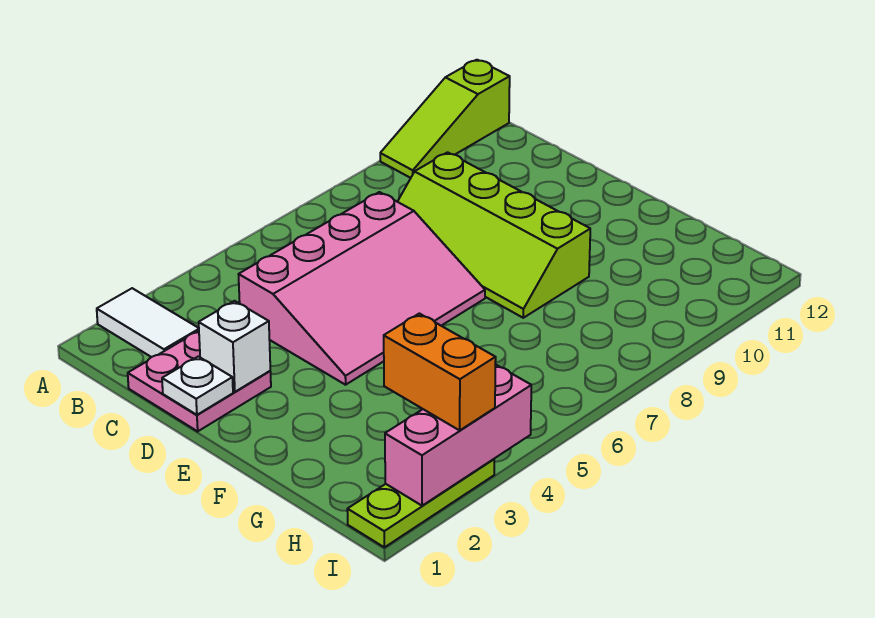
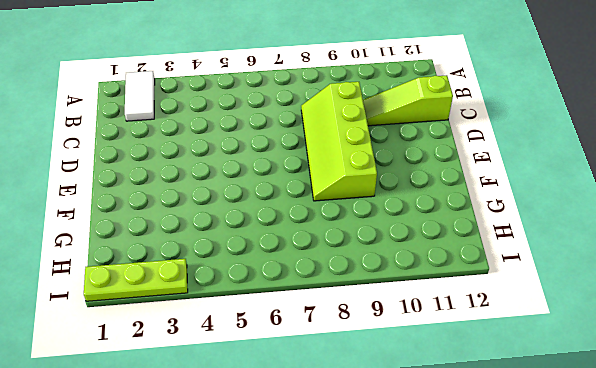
lime 1x3 slope [363,75,453,126] -> lime 1x3 slope moved to [380,60,510,178]
none -> pink 2x2 plate [128,331,271,431]
none -> pink 3x4 slope [239,192,485,385]

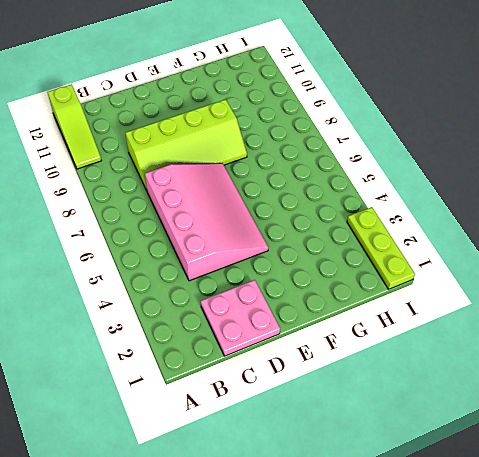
none -> white 1x2 tile [97,288,199,357]
none -> white 1x1 plate [162,357,233,415]

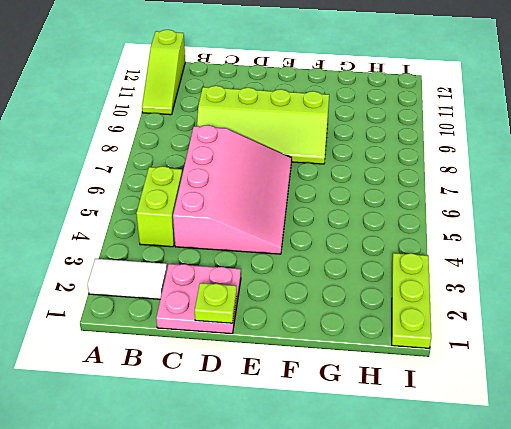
lime 1x2 brick [136,166,182,247] -> none
lime 1x1 plate [195,283,237,323] -> white 1x1 plate [162,357,233,415]
none -> white 1x1 brick [199,301,270,392]
none -> pink 1x3 brick [385,364,531,506]

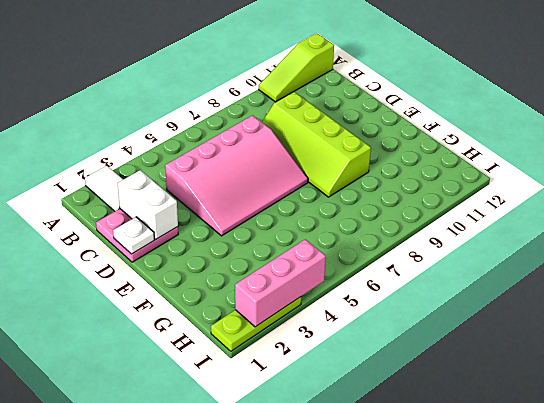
white 1x2 brick [118,170,178,240] -> white 1x1 brick [199,301,270,392]
none -> orange 1x2 brick [384,313,496,430]

